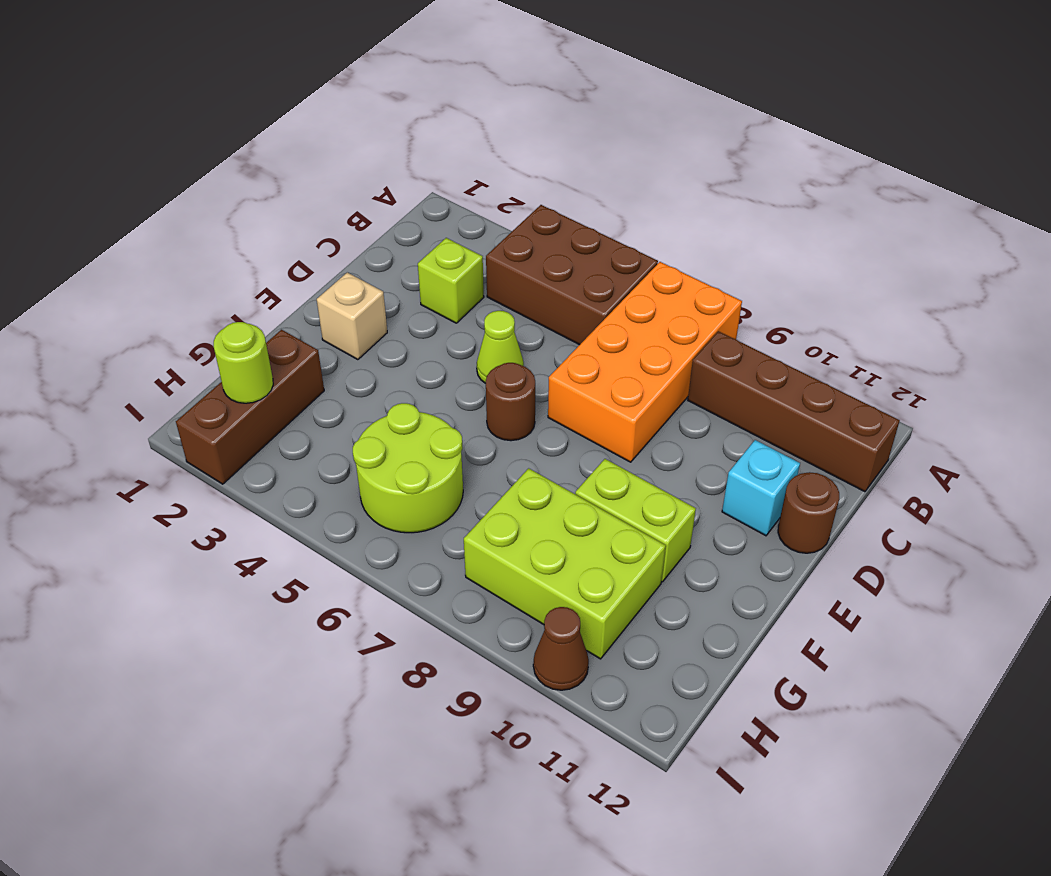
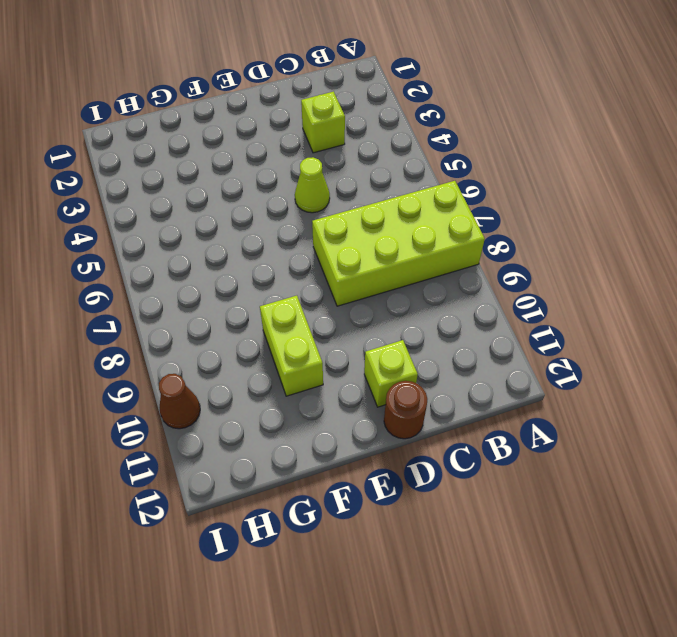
lime 2x4 brick [312,181,485,306] -> orange 2x4 brick [548,262,742,462]
lime 1x1 brick [364,340,418,407] -> cyan 1x1 brick [722,440,800,536]
none -> brown 2x3 brick [486,205,658,345]
none -> brown 1x4 brick [688,331,900,492]
none -> tan 1x1 brick [317,272,387,360]

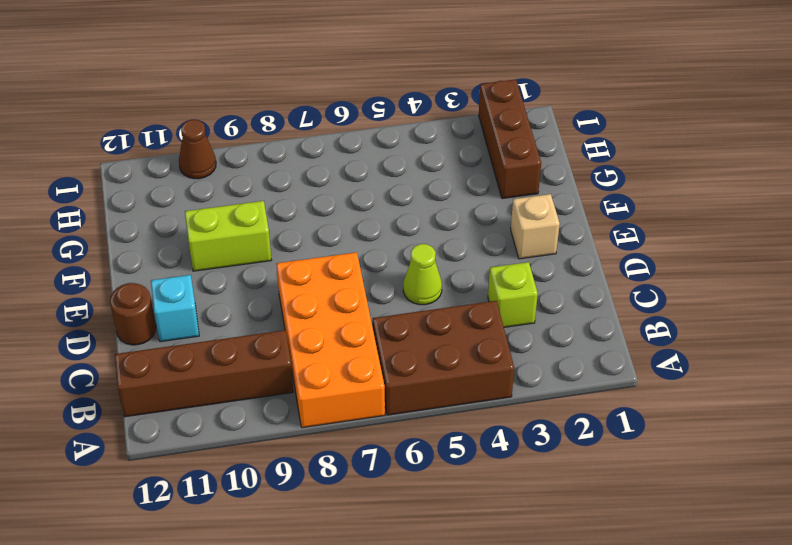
none -> brown 1x1 round brick [486,363,535,441]
none -> lime 2x2 round brick [353,403,463,533]
none -> lime 2x3 brick [464,468,666,659]

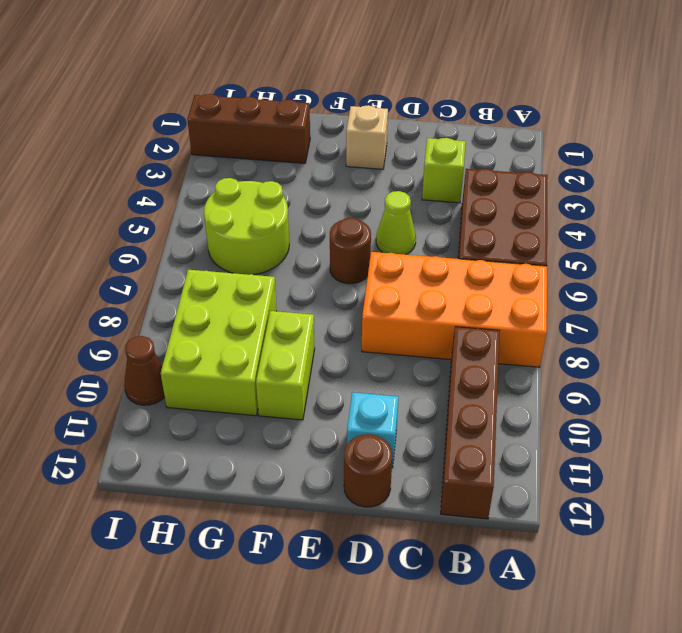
none -> lime 1x1 round brick [214,322,273,403]

